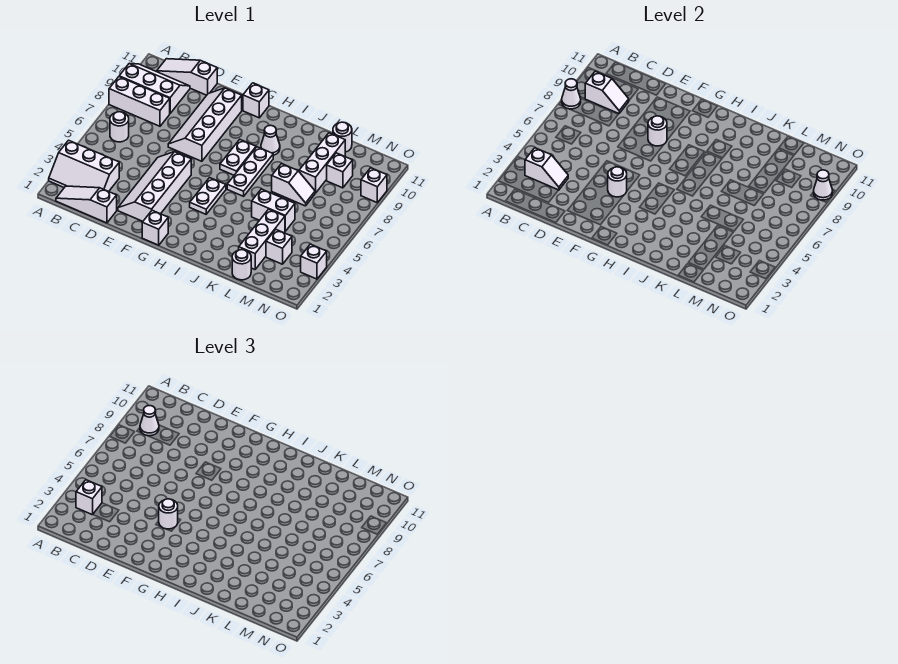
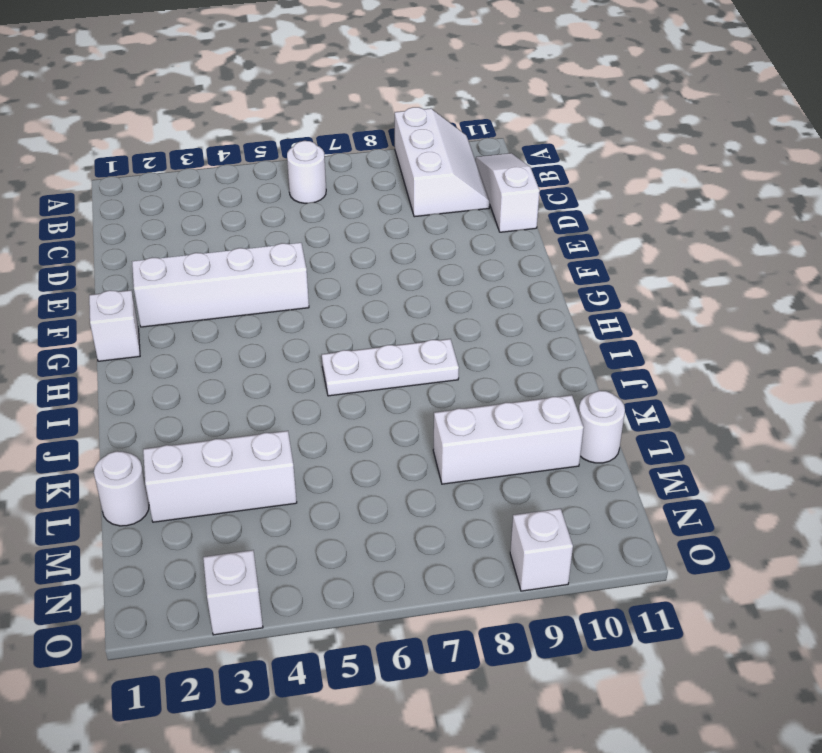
none -> white 2x3 slope [49,140,119,192]
none -> white 1x3 brick [109,77,170,126]
none -> white 1x3 slope [56,186,117,223]
none -> white 2x4 slope [168,88,242,161]

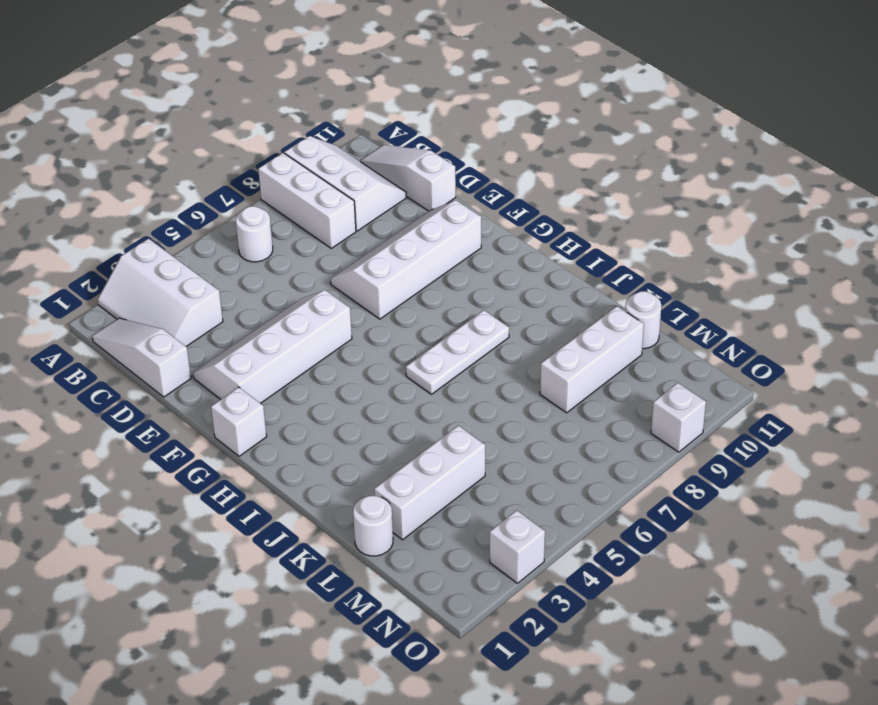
none -> white 1x1 brick [243,83,269,118]
none -> white 1x2 plate [190,178,226,214]
none -> white 1x2 plate [220,140,256,175]
none -> white 1x1 cone [261,125,280,155]

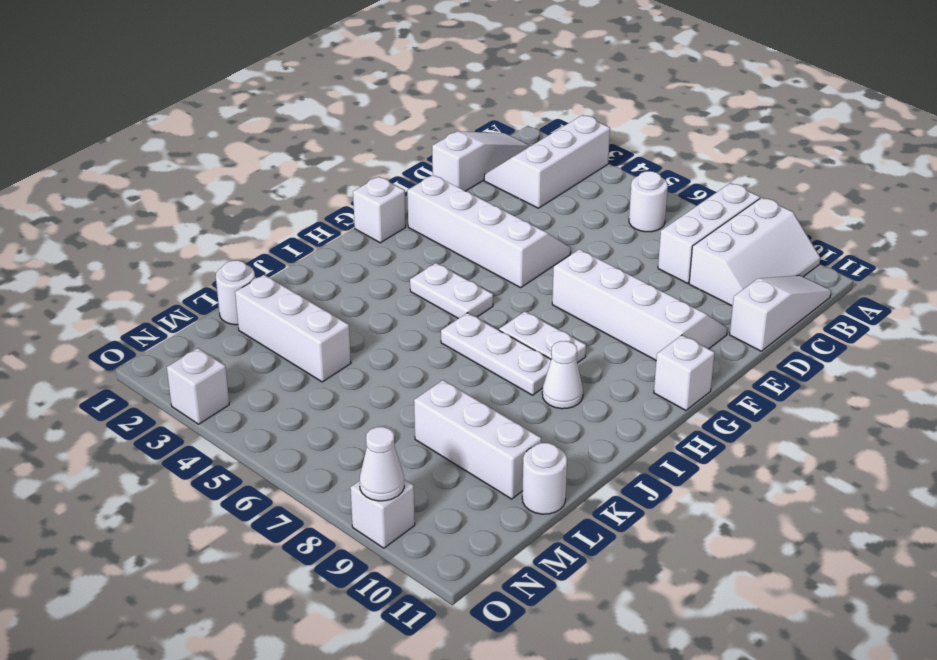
none -> white 1x2 brick [252,189,295,231]
none -> white 1x2 slope [272,163,315,206]
none -> white 1x1 brick [266,230,292,264]
none -> white 1x1 brick [327,153,353,188]

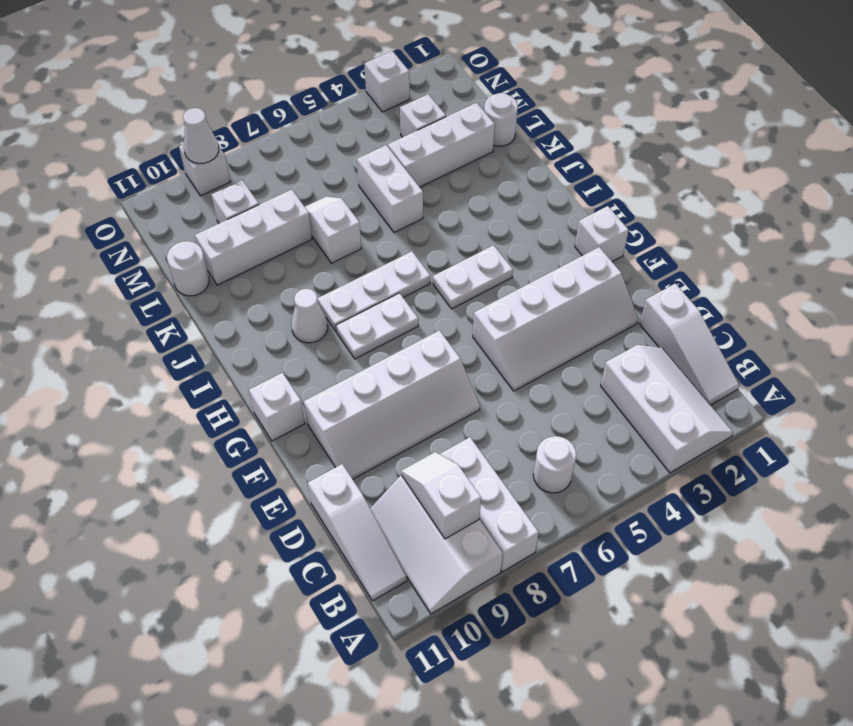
none -> white 1x1 cone [562,79,581,109]
none -> white 1x2 slope [525,148,568,190]
none -> white 1x1 round brick [608,167,627,197]
none -> white 1x1 round brick [648,116,667,146]

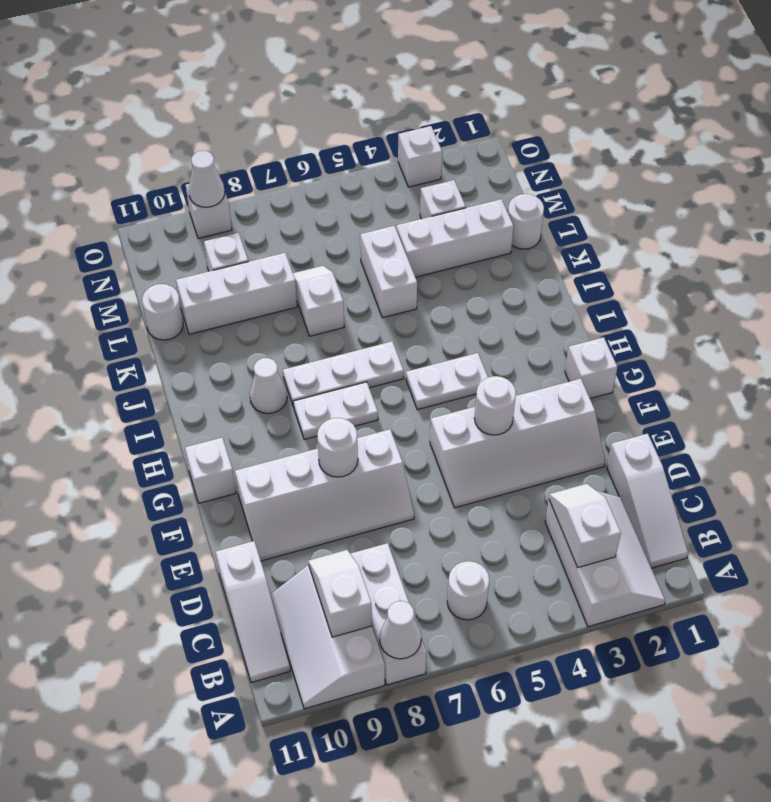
none -> white 1x1 brick [76,480,102,515]
none -> white 1x1 cone [140,406,159,436]
none -> white 1x1 round brick [159,499,178,529]

